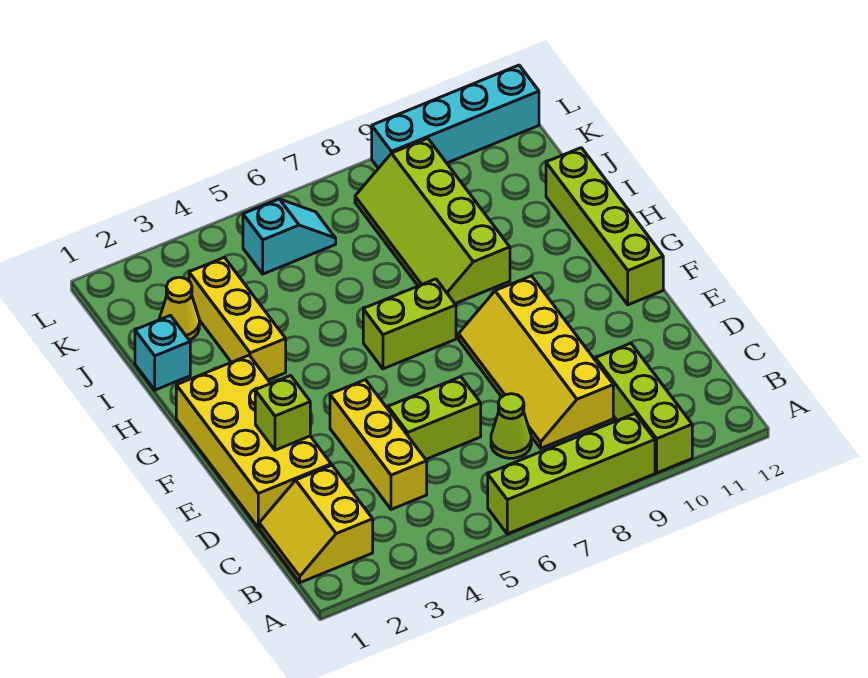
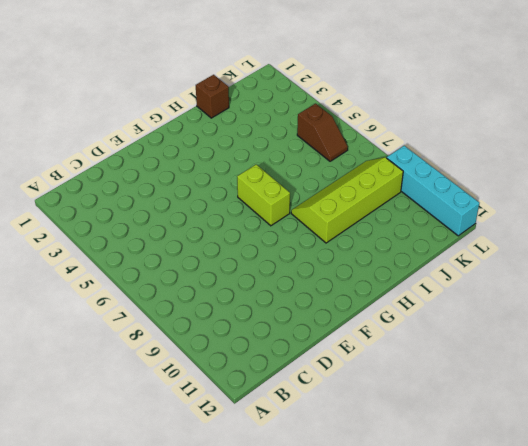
brown 1x1 brick [196,75,229,118] -> cyan 1x1 brick [135,315,190,390]
brown 1x2 slope [297,104,348,161] -> cyan 1x2 slope [243,199,336,274]
none -> lime 1x4 brick [488,414,655,534]
none -> lime 1x3 brick [596,343,692,473]
none -> yellow 2x2 slope [259,465,373,583]

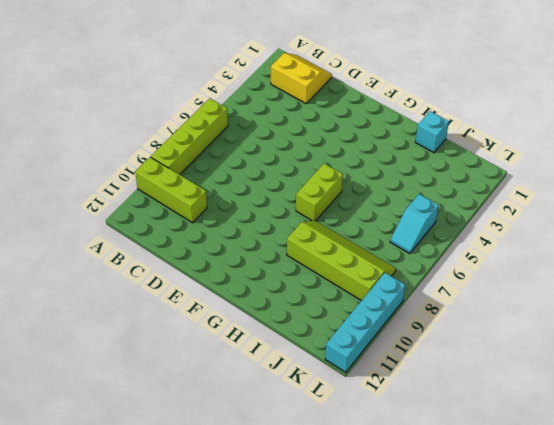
none -> yellow 1x3 brick [330,380,427,509]
none -> lime 1x1 cone [491,394,531,458]
none -> yellow 2x4 slope [459,276,613,448]

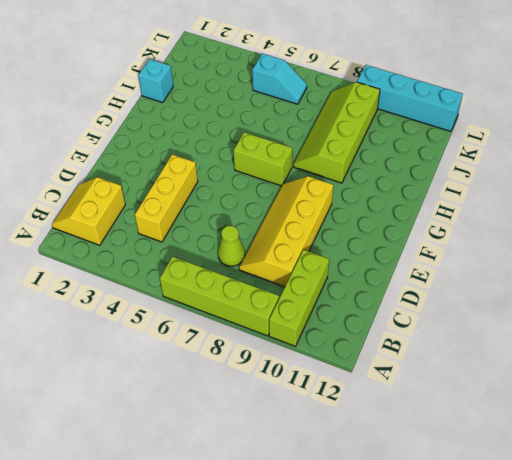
none -> yellow 2x4 brick [176,355,331,528]
none -> lime 1x2 brick [388,377,481,459]
none -> lime 1x4 brick [546,148,663,305]

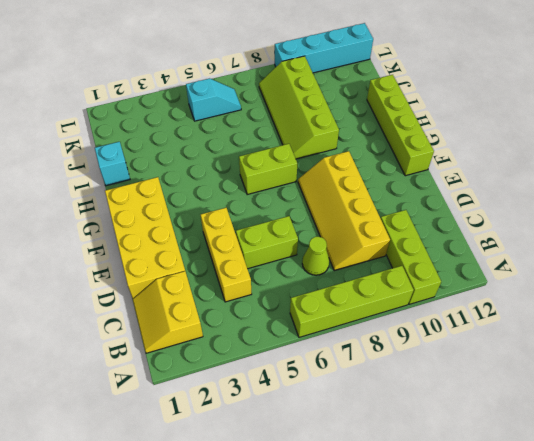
none -> yellow 1x3 brick [189,257,286,380]
none -> yellow 1x1 cone [159,277,199,340]
none -> lime 1x1 brick [255,376,310,450]

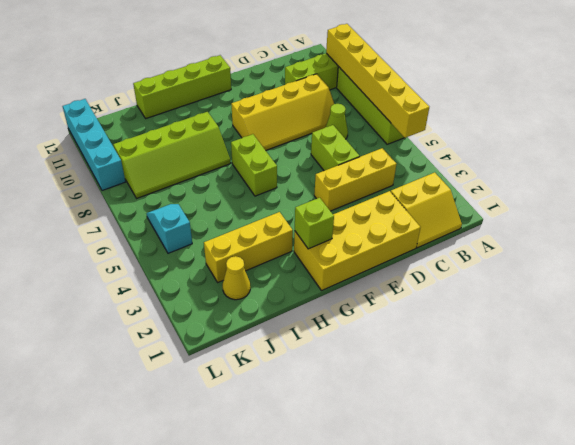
yellow 1x6 brick [326,24,429,138] -> none
lime 1x1 brick [295,198,334,249] -> lime 1x1 brick moved to [255,376,310,450]
none -> cyan 1x1 brick [135,315,190,390]

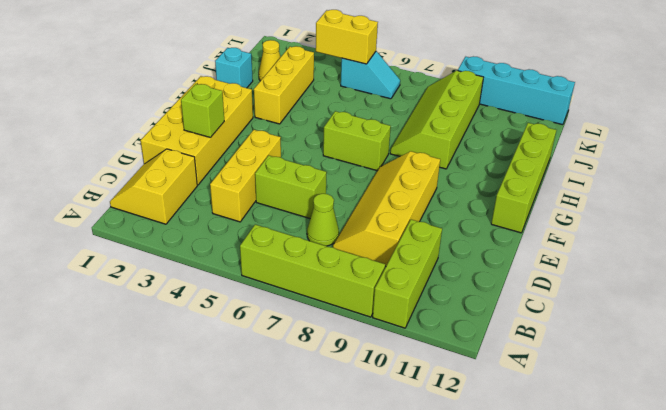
yellow 1x2 brick [316,10,378,64] -> none

